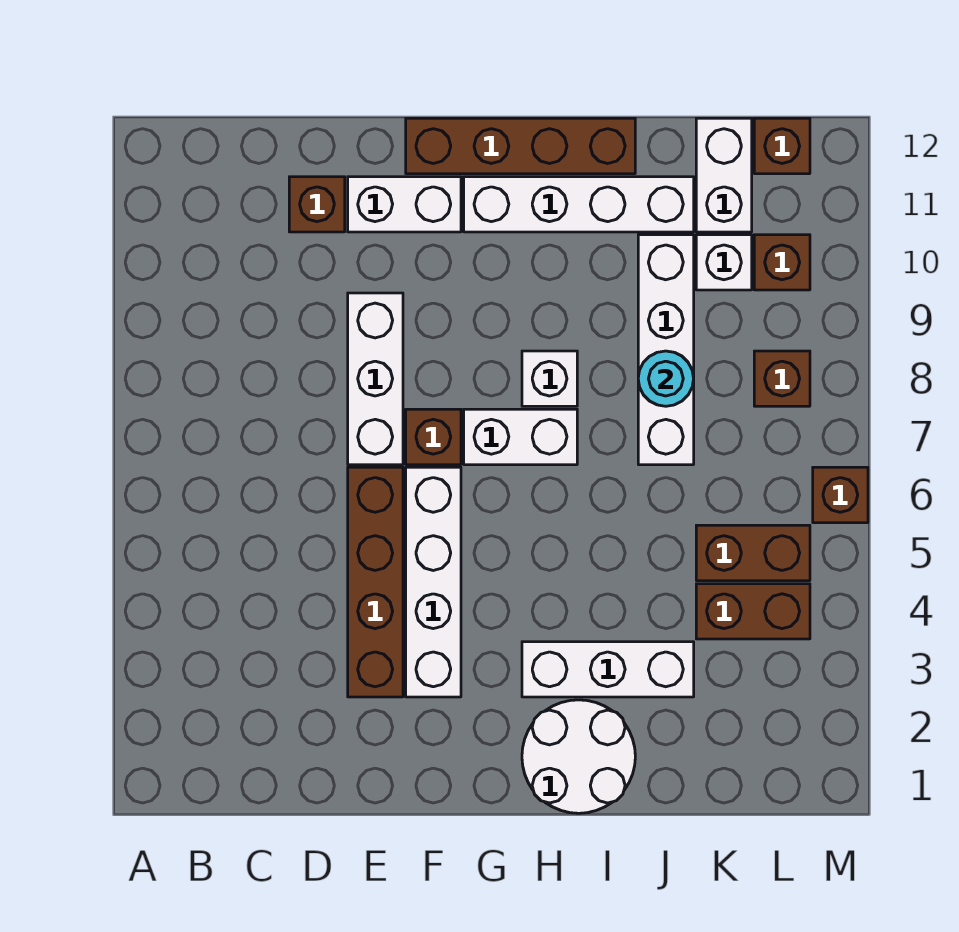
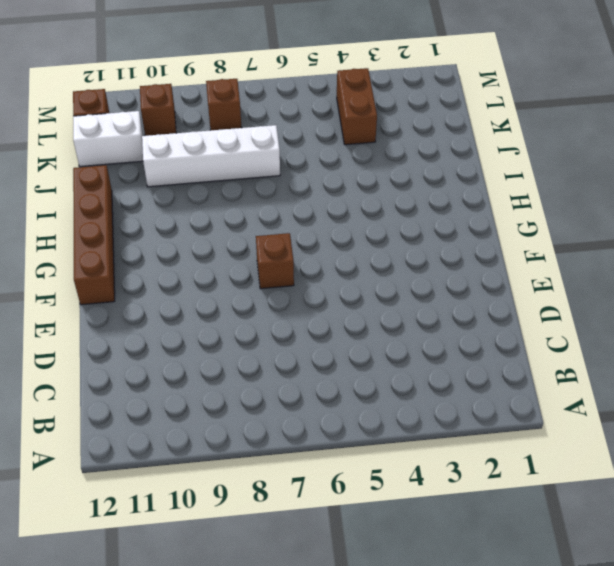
none -> brown 1x1 brick [289,177,345,232]
none -> brown 1x4 brick [348,467,403,697]
none -> white 1x3 brick [348,293,403,465]

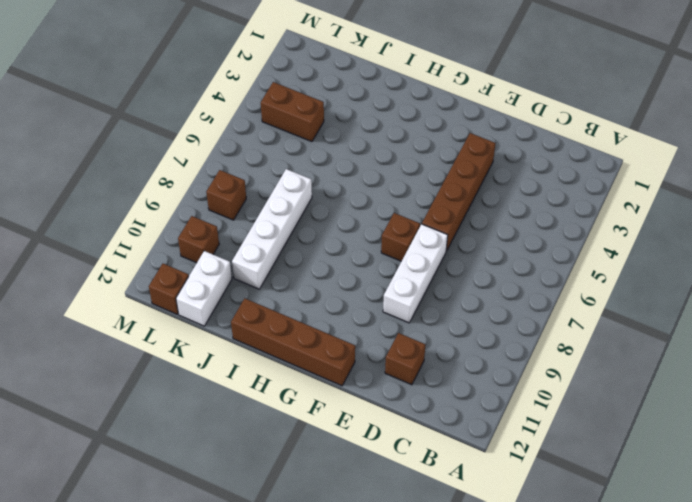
none -> white 1x2 brick [348,177,461,232]
none -> white 1x4 brick [406,467,461,697]
none -> white 1x2 brick [464,409,577,465]

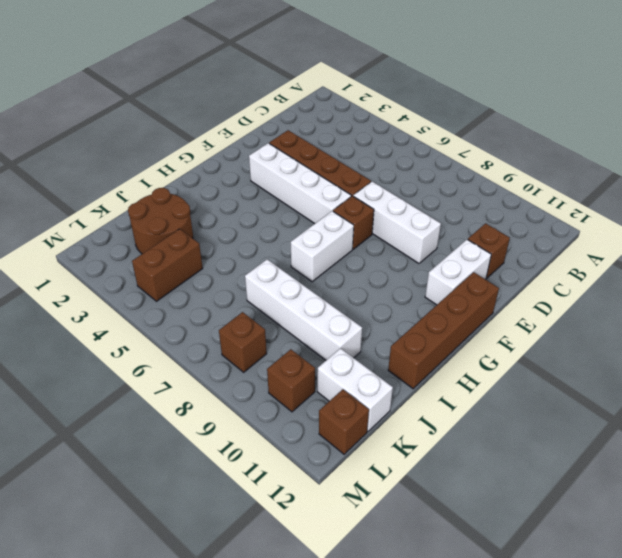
brown 2x2 round brick [128,188,193,254] -> white 1x3 brick [522,642,694,697]
none -> white 1x4 brick [464,177,694,232]
none -> white 2x2 round brick [522,700,635,813]
none -> white 1x1 brick [522,351,577,406]

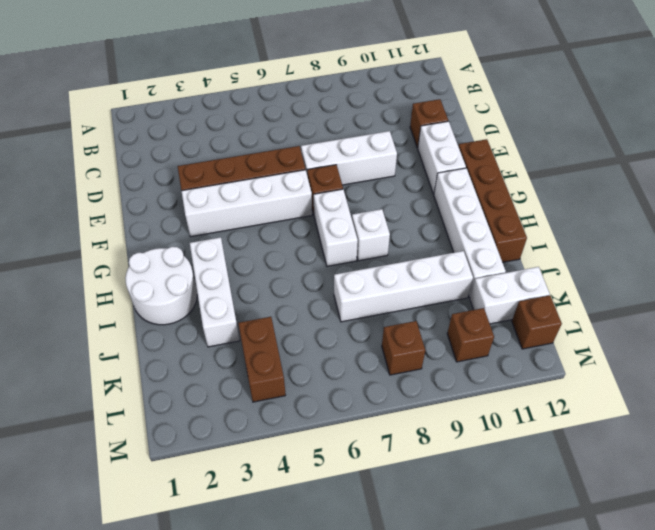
none -> brown 1x2 brick [696,525,810,581]
none -> white 1x1 brick [696,235,752,290]
none -> brown 1x1 brick [813,467,868,523]

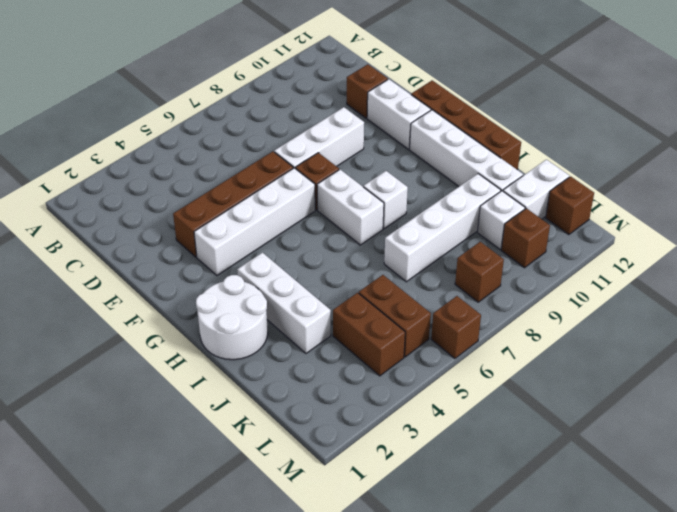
none -> cyan 1x1 round brick [638,351,694,406]

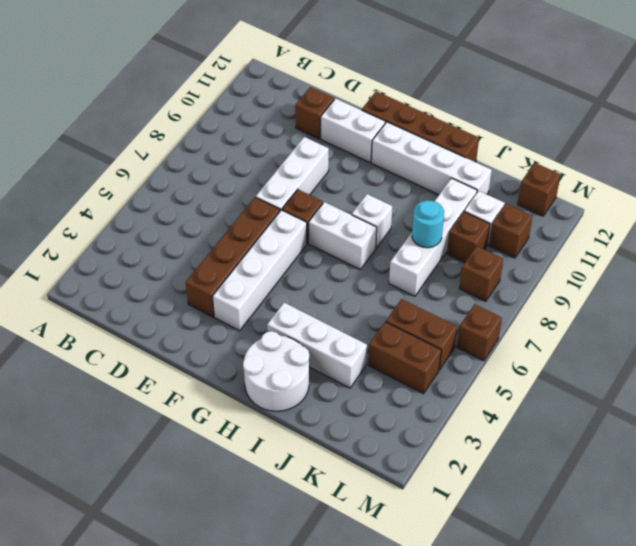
brown 1x1 brick [447,212,490,262] -> none
none -> white 1x2 brick [696,118,752,232]

